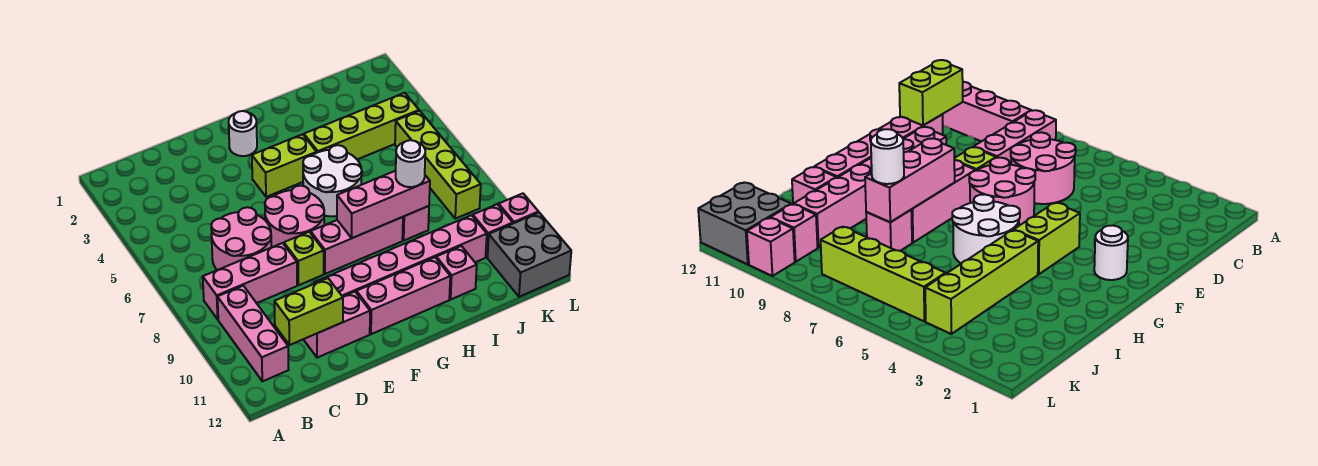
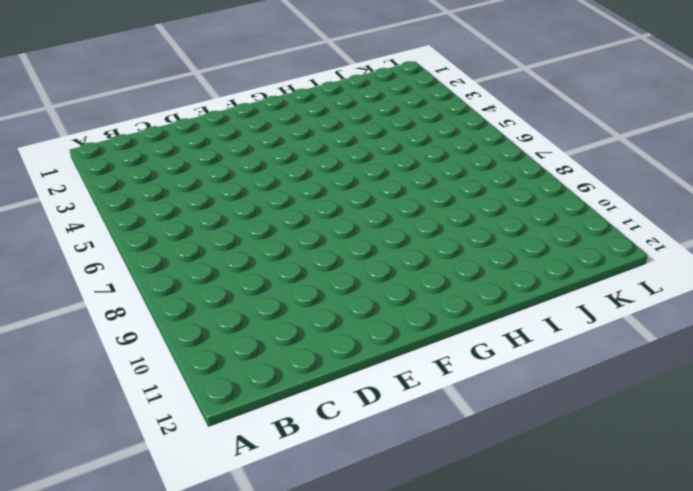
none -> pink 1x3 brick [203,243,297,319]
none -> pink 1x3 brick [217,286,289,381]
none -> pink 2x2 round brick [211,207,271,270]

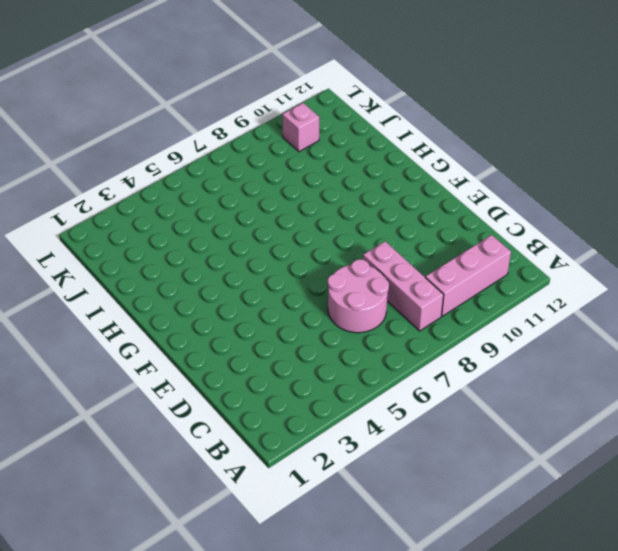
none -> pink 1x2 brick [303,292,370,358]
none -> pink 2x2 round brick [265,186,324,248]
none -> lime 1x1 brick [284,232,324,285]

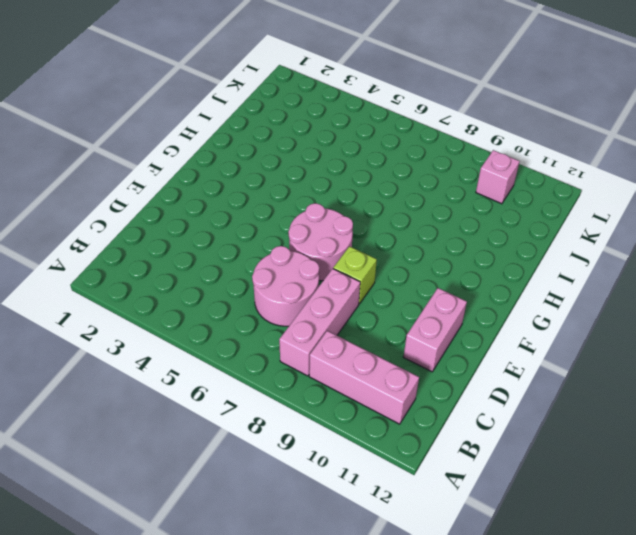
none -> pink 1x6 brick [314,215,487,297]
none -> white 1x1 round brick [229,111,257,156]
none -> lime 1x2 brick [252,134,317,197]

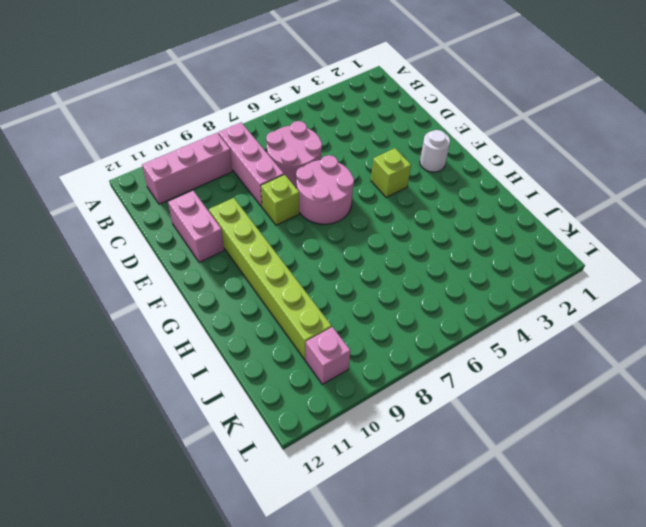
lime 1x6 brick [209,198,332,360] -> pink 1x6 brick [314,215,487,297]
lime 1x1 brick [371,148,411,197] -> lime 1x2 brick [252,134,317,197]
none -> pink 1x3 brick [311,217,403,274]
none -> pink 1x3 brick [356,257,450,334]
none -> white 2x2 round brick [303,145,362,216]

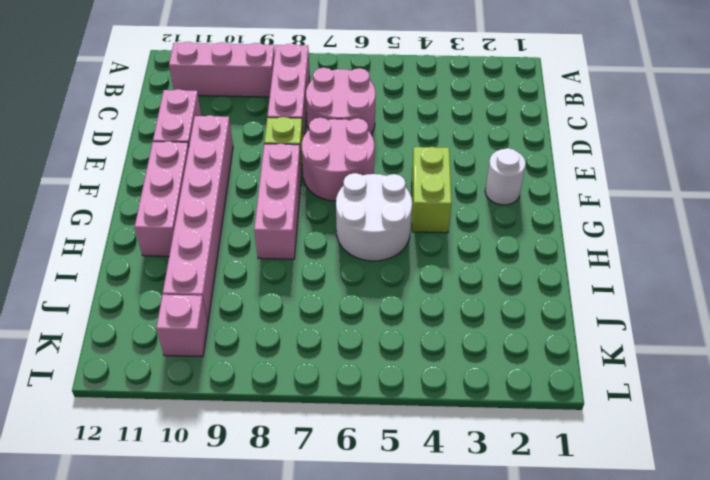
none -> lime 1x4 brick [304,93,419,159]
none -> pink 1x1 brick [402,206,429,240]
none -> pink 1x1 brick [436,246,477,299]

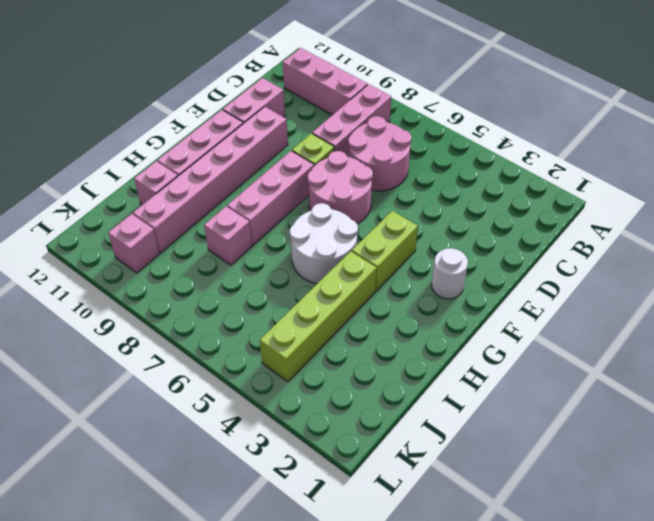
none -> lime 1x4 brick [395,111,481,219]
none -> grey 2x2 brick [488,213,571,297]
none -> pink 1x1 brick [499,193,539,223]

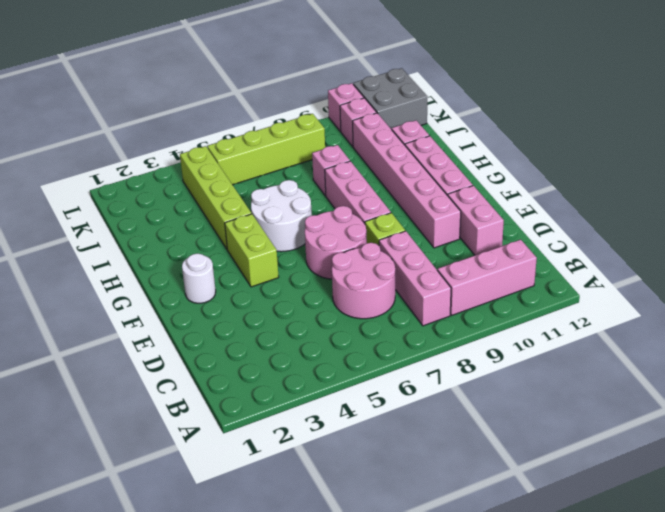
none -> lime 1x2 brick [274,278,343,345]
none -> pink 1x3 brick [337,171,430,238]
none -> white 1x1 round brick [396,140,425,187]

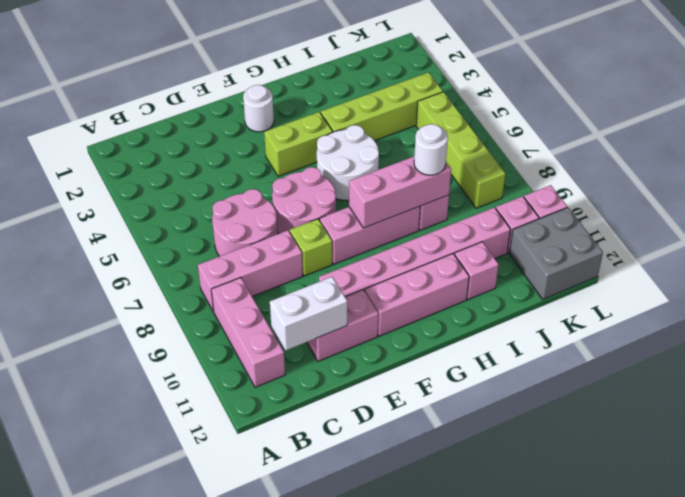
white 1x2 brick [270,277,347,351] -> lime 1x2 brick [274,278,343,345]

